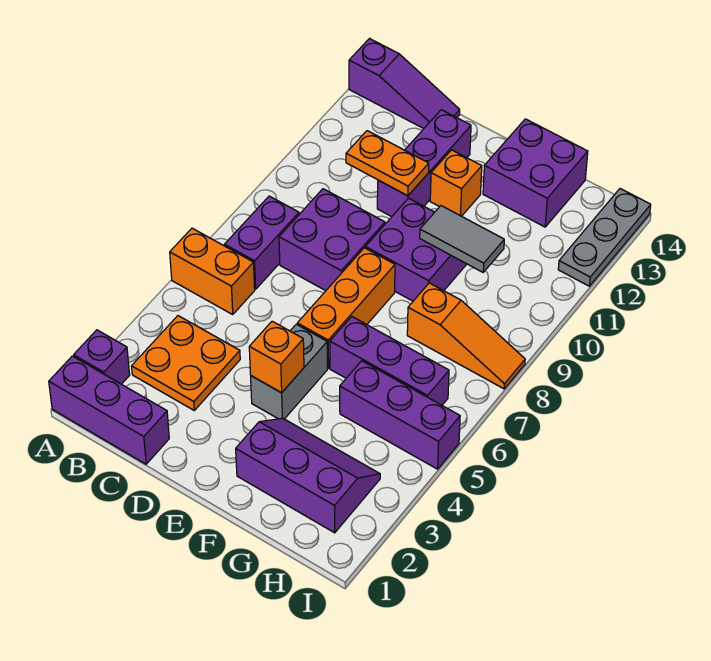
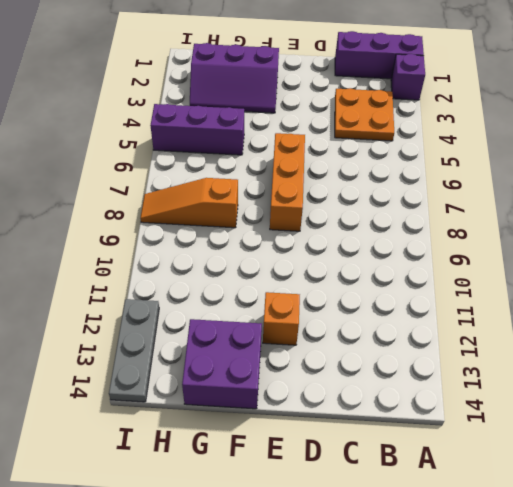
none -> orange 1x2 brick [170,228,255,314]
none -> purple 1x3 slope [349,39,460,129]
none -> purple 1x2 brick [224,196,299,289]

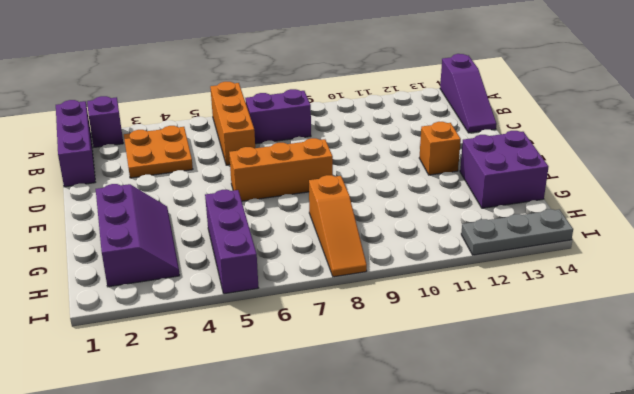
orange 1x3 brick [210,82,255,165] -> orange 1x2 brick [170,228,255,314]
none -> purple 2x2 brick [279,189,385,291]
none -> purple 1x3 brick [377,110,471,217]
none -> grey 1x2 brick [251,324,328,419]

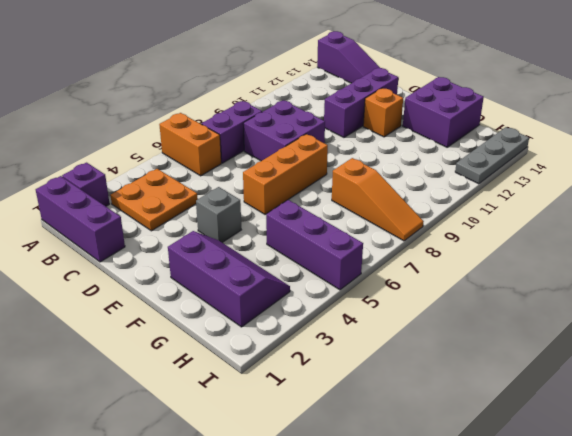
grey 1x1 brick [196,187,241,243] -> grey 1x2 brick [251,324,328,419]
none -> purple 2x2 brick [365,198,467,301]
none -> purple 1x3 brick [330,317,449,405]
none -> orange 1x2 plate [346,131,429,196]

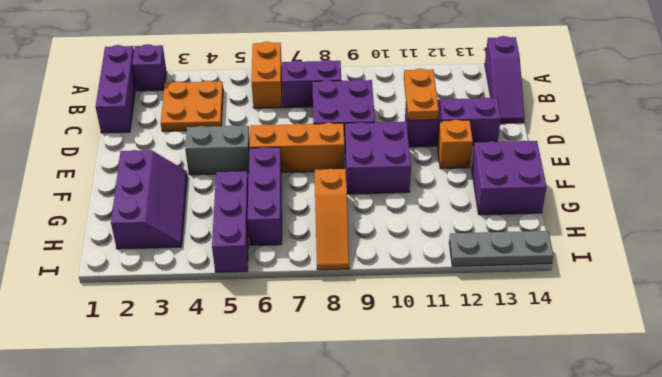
none -> orange 1x1 brick [249,321,304,393]
none -> grey 1x2 tile [420,206,504,272]

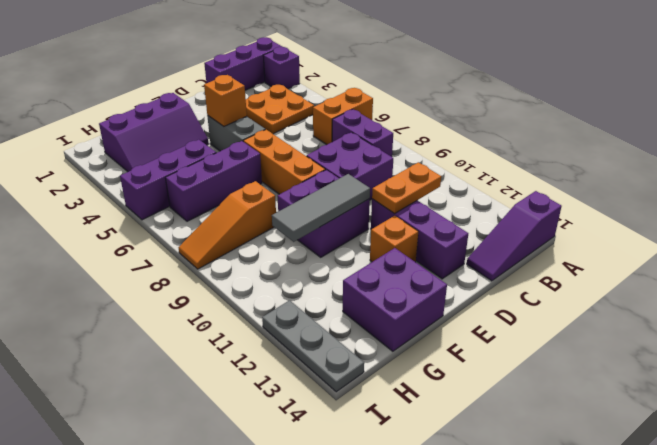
grey 1x3 tile [272,174,370,242] -> grey 1x2 tile [420,206,504,272]

